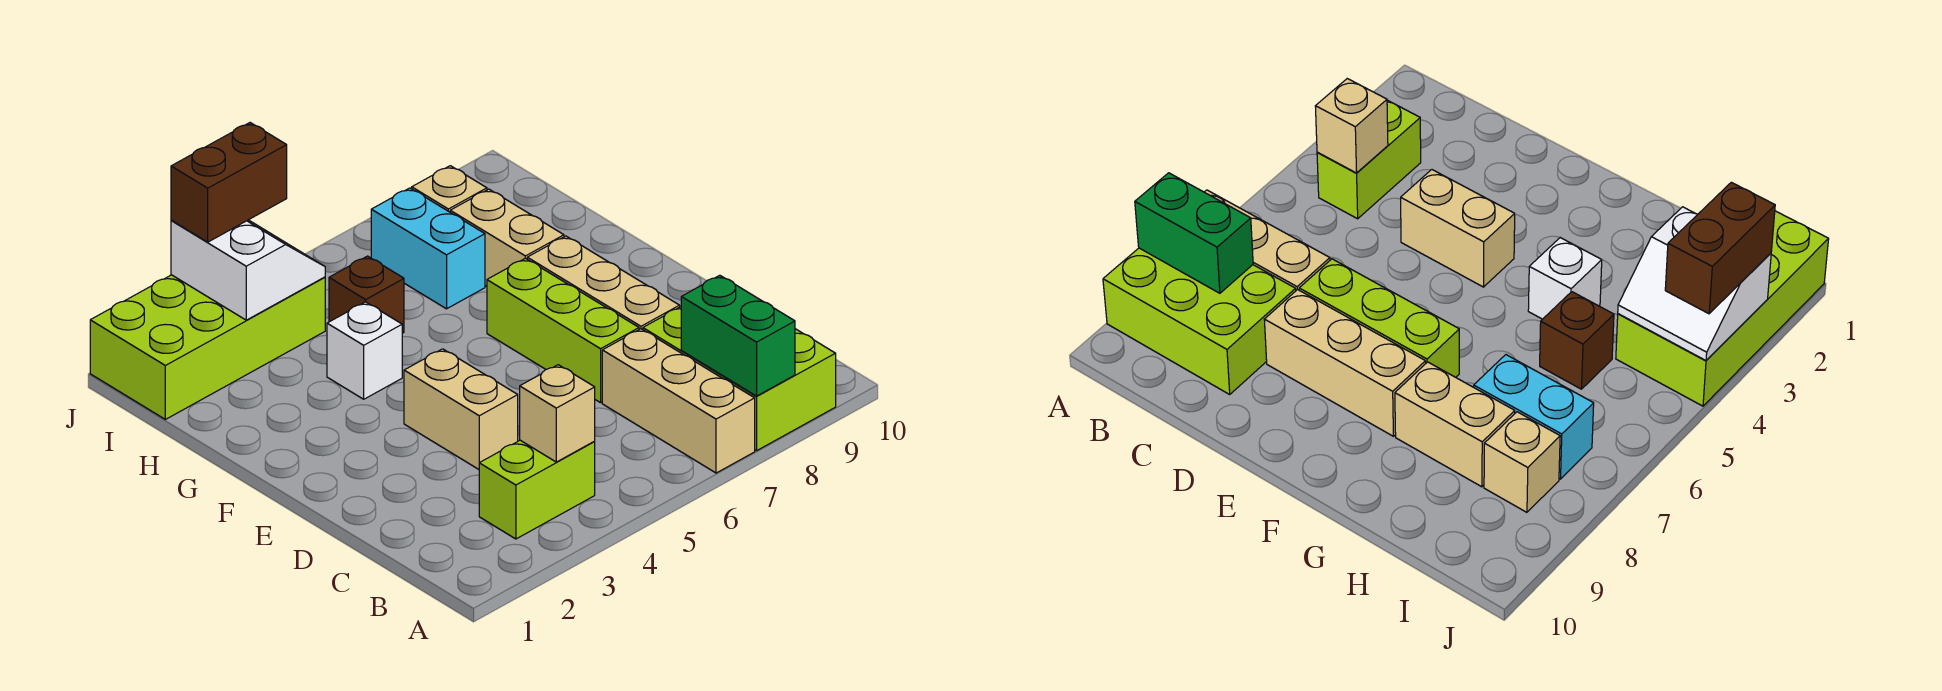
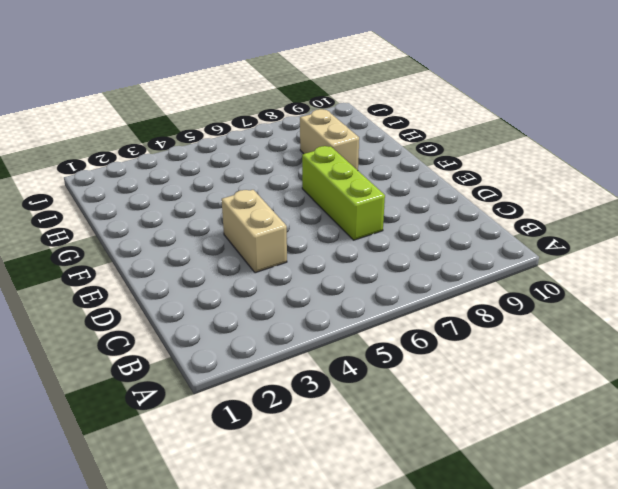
none -> tan 1x3 brick [602,329,755,473]
none -> lime 2x3 brick [643,307,836,451]
none -> lime 1x2 brick [479,440,595,539]

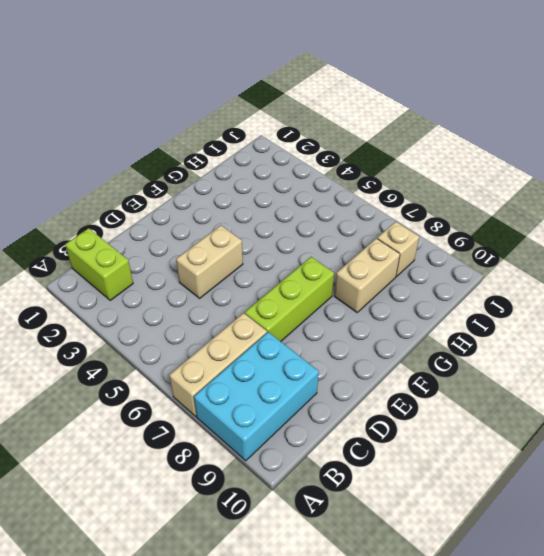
cyan 2x3 brick [194,332,319,461] -> lime 2x3 brick [643,307,836,451]
lime 1x2 brick [65,228,133,300] -> lime 1x2 brick moved to [479,440,595,539]
none -> tan 1x3 brick [527,236,680,330]
none -> white 1x1 brick [327,302,402,399]
none -> brown 1x1 brick [329,256,404,333]

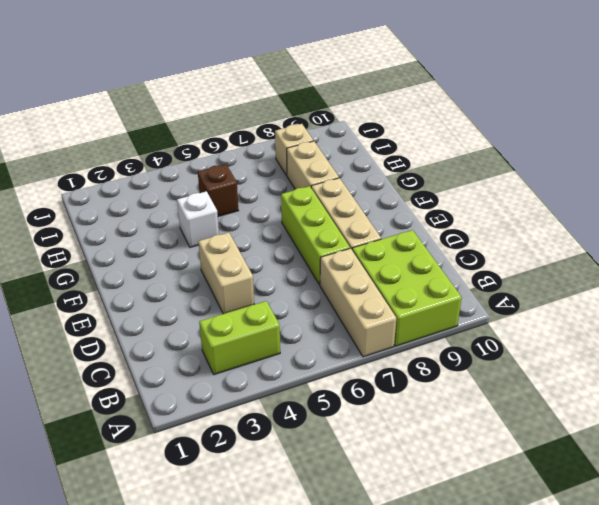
none -> cyan 1x2 brick [371,188,485,309]
none -> lime 2x4 brick [90,275,325,419]
none -> green 1x2 brick [681,275,795,396]

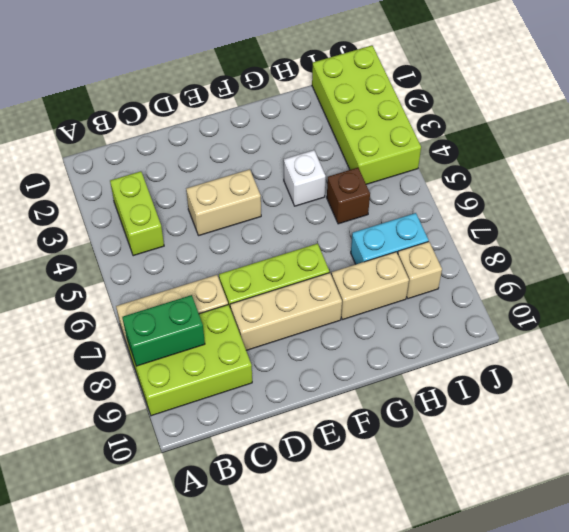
none -> tan 1x1 brick [520,365,595,462]
none -> white 2x2 slope [171,220,325,320]
none -> brown 1x2 brick [171,123,287,242]

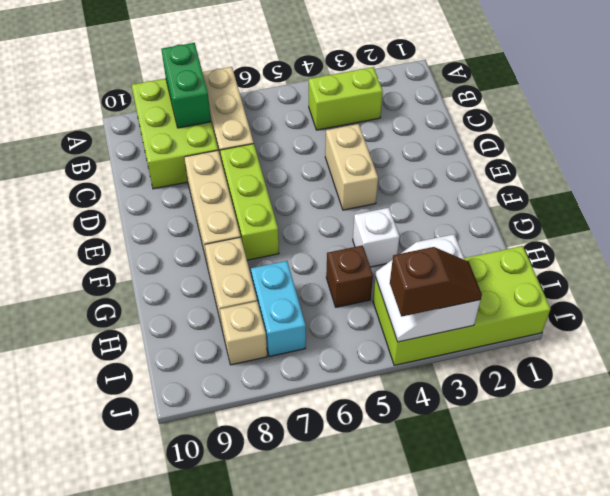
brown 1x2 slope [390,247,482,317] -> brown 1x2 brick [171,123,287,242]
none -> tan 1x1 brick [520,365,595,462]

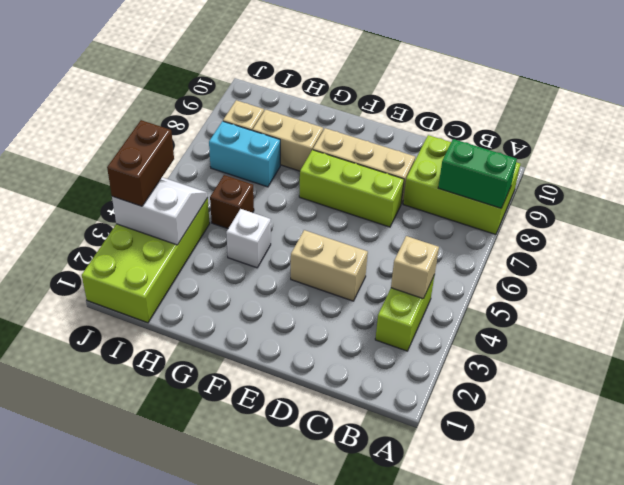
none -> tan 1x3 brick [602,329,755,473]

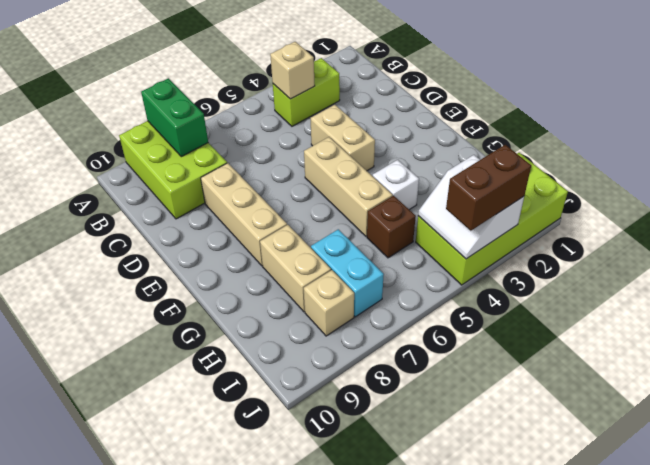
tan 1x3 brick [304,137,393,236] -> tan 1x3 brick moved to [602,329,755,473]
none -> lime 1x3 brick [487,258,639,403]

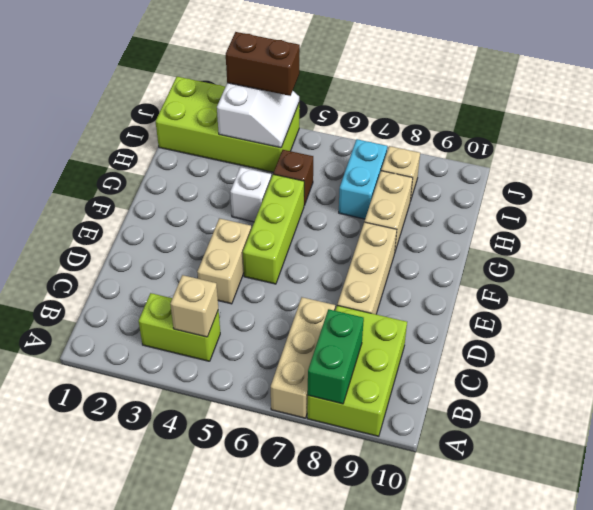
lime 1x3 brick [243,174,304,284] -> lime 1x3 brick moved to [487,258,639,403]

